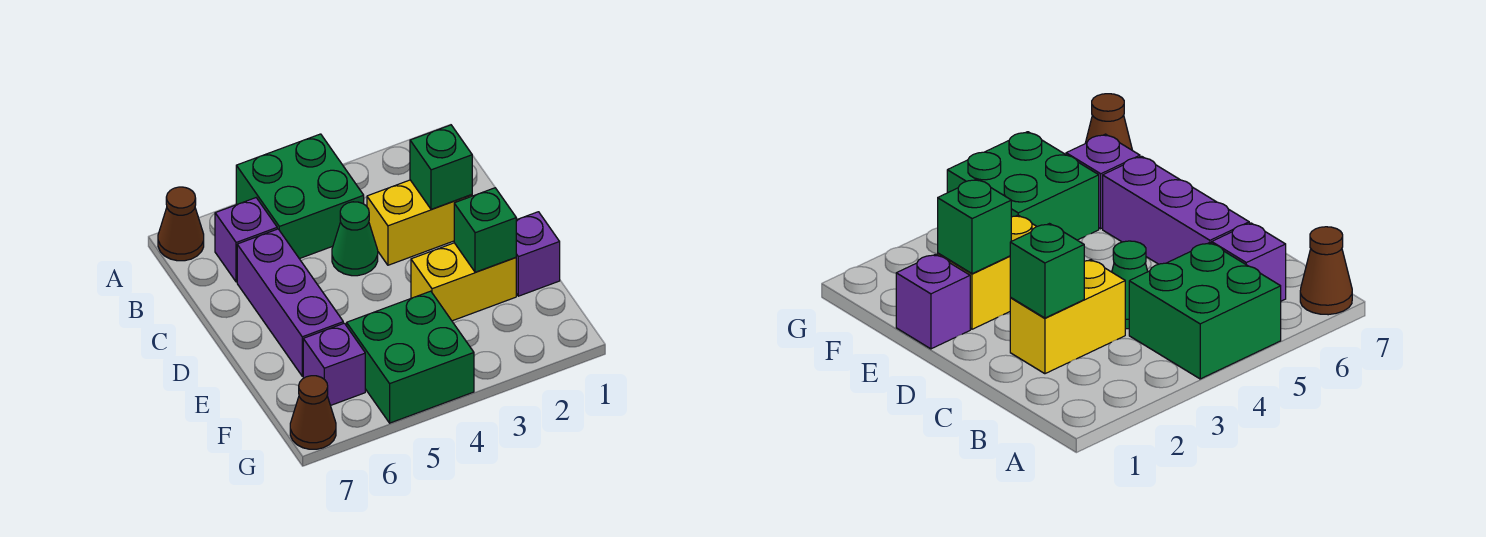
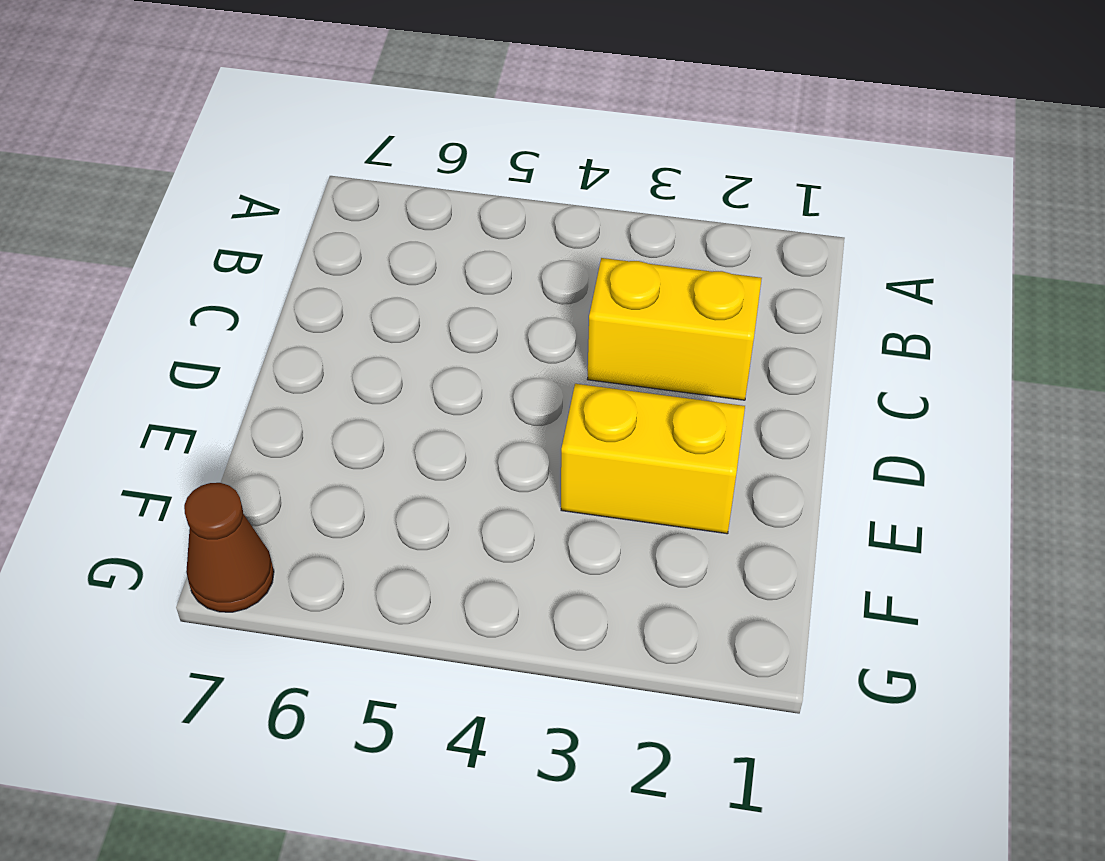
none -> green 2x2 brick [236,134,364,259]
none -> brown 1x1 cone [158,187,204,261]
none -> purple 1x1 brick [215,198,277,282]

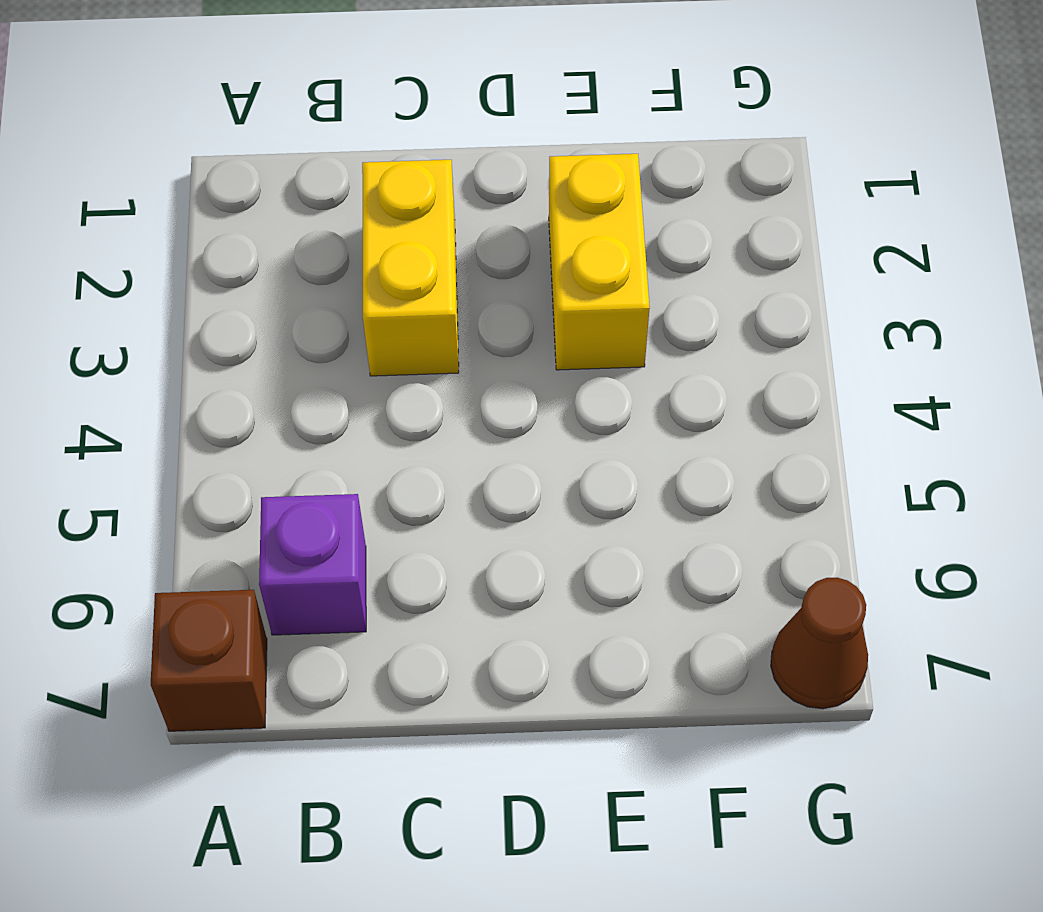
brown 1x1 brick [151,590,267,731] -> brown 1x1 cone [158,187,204,261]
none -> green 2x2 brick [236,134,364,259]
none -> green 1x1 cone [332,202,378,276]
none -> purple 1x3 brick [237,229,343,376]

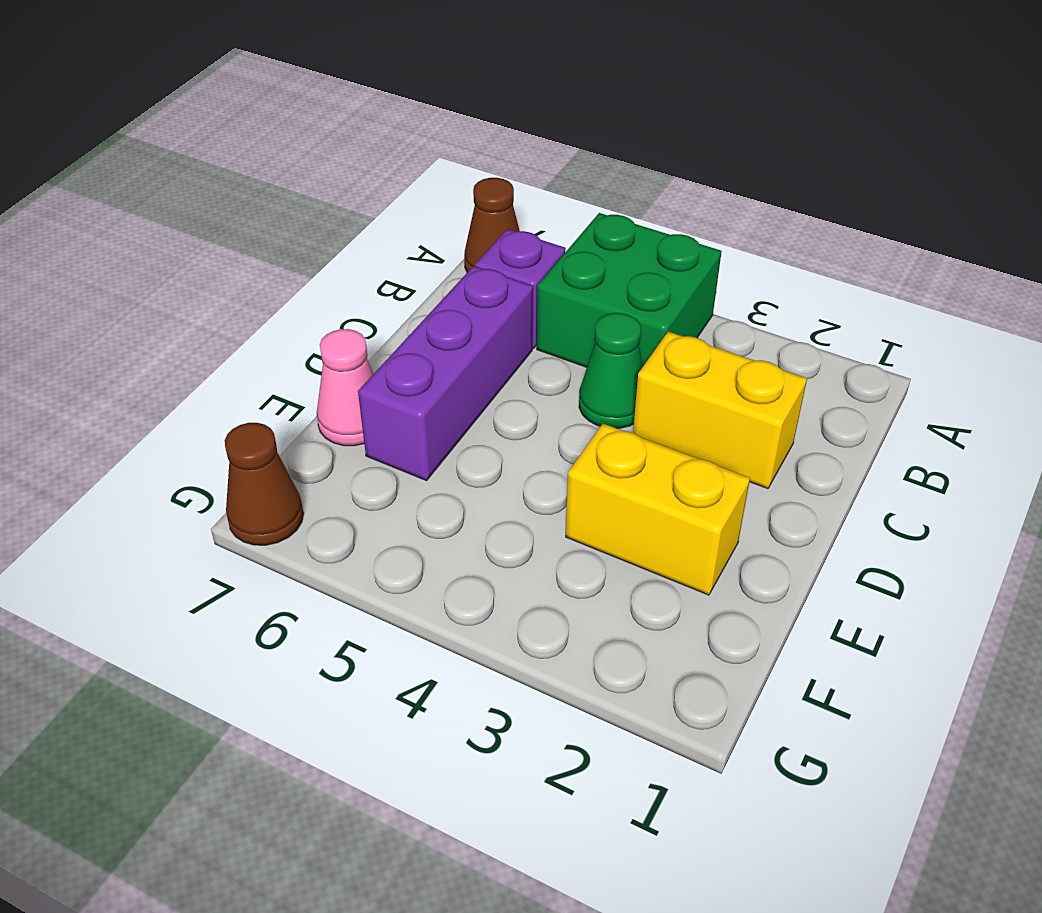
pink 1x1 cone [317,329,373,446] -> none
none -> purple 1x1 brick [516,212,560,296]
none -> green 2x2 brick [347,291,474,423]
none -> purple 1x1 brick [303,323,365,405]

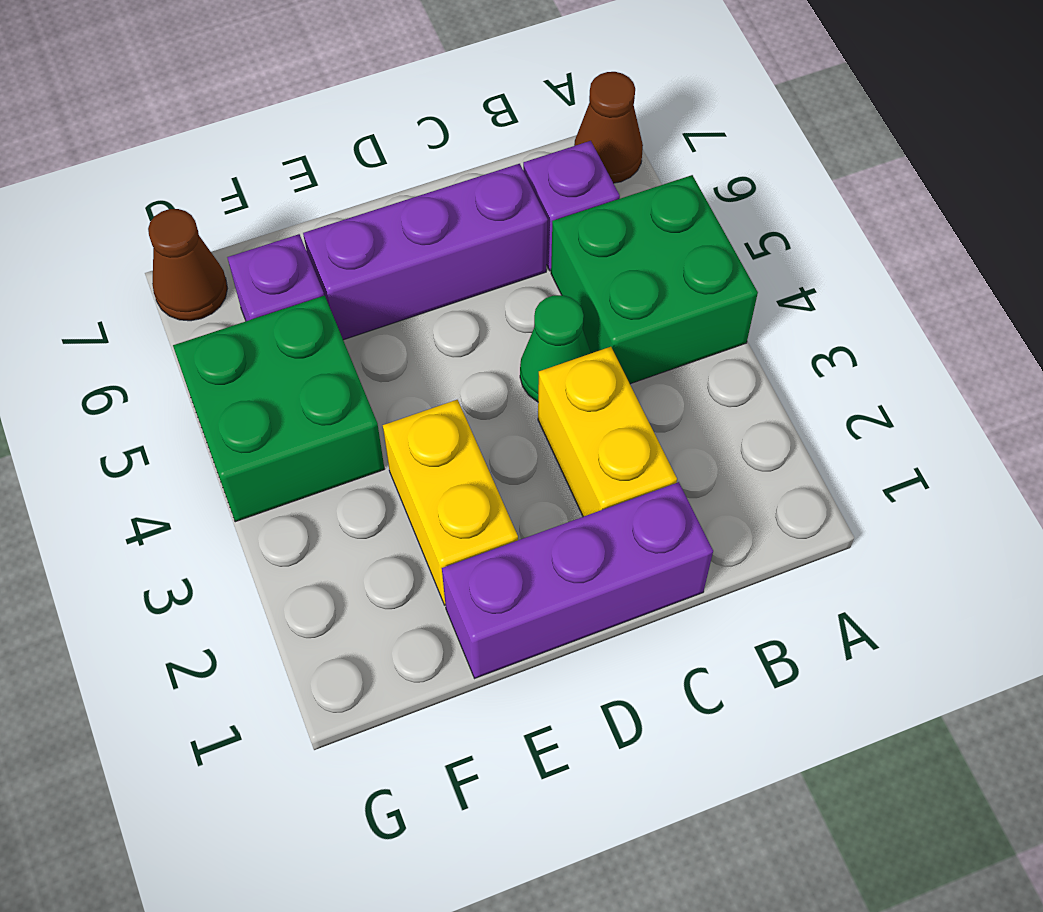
purple 1x3 brick [442,482,713,678] -> purple 1x1 brick [516,212,560,296]
none -> green 1x1 brick [410,125,472,209]
none -> green 1x1 brick [454,188,516,272]

